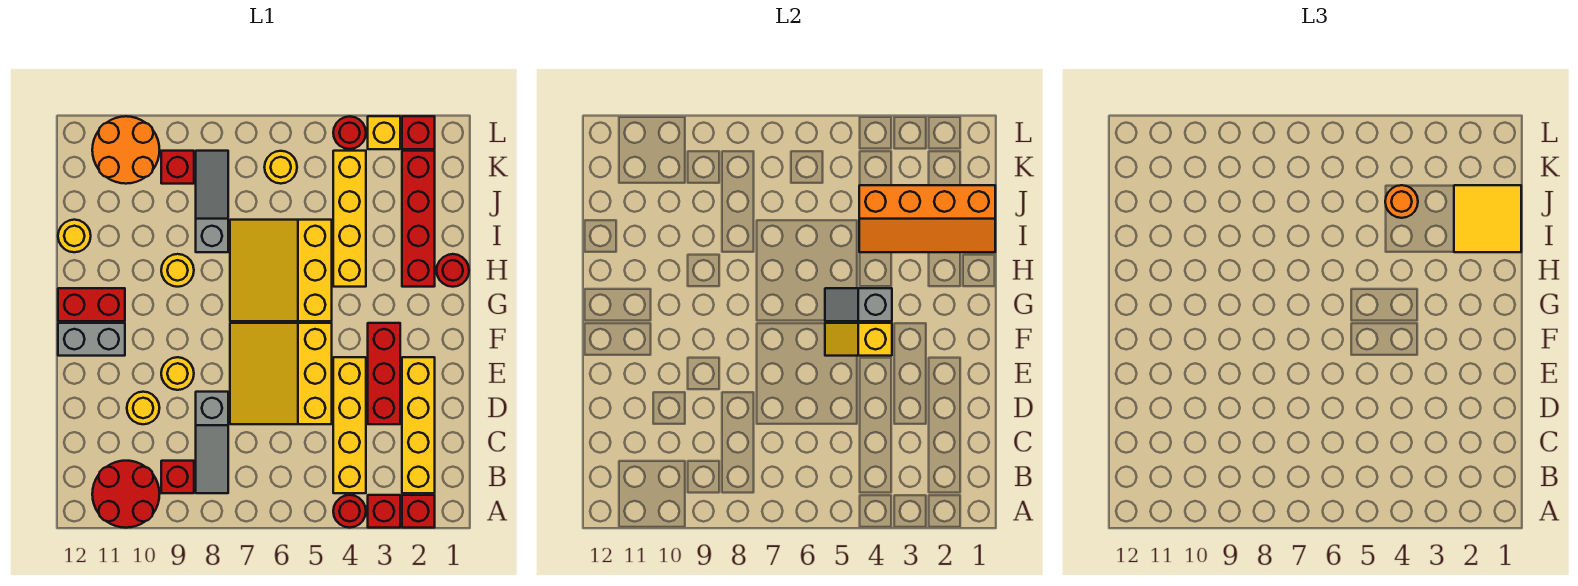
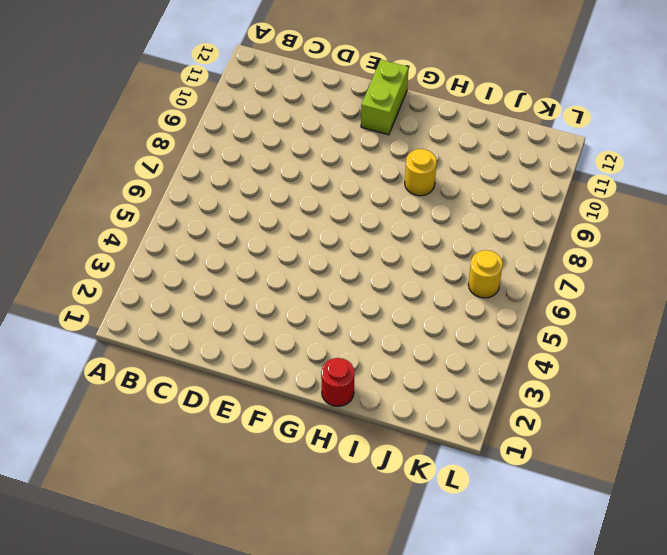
lime 1x2 brick [361,60,409,135] -> grey 1x2 brick [58,323,125,356]
none -> red 1x1 brick [402,495,435,528]
none -> red 1x1 brick [368,495,400,528]
none -> red 1x1 round brick [333,495,366,528]
none -> red 2x2 round brick [92,461,160,528]

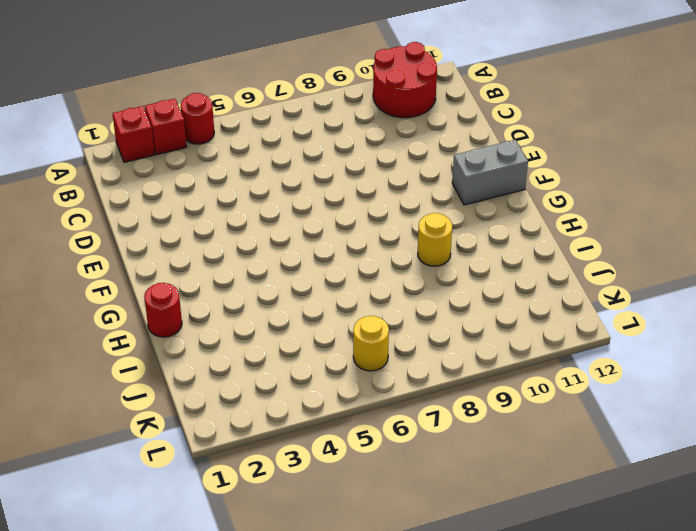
none -> yellow 1x4 brick [402,357,435,493]
none -> yellow 1x4 brick [333,357,366,493]
none -> grey 1x3 slope [196,392,228,493]
none -> red 1x1 brick [161,461,194,493]

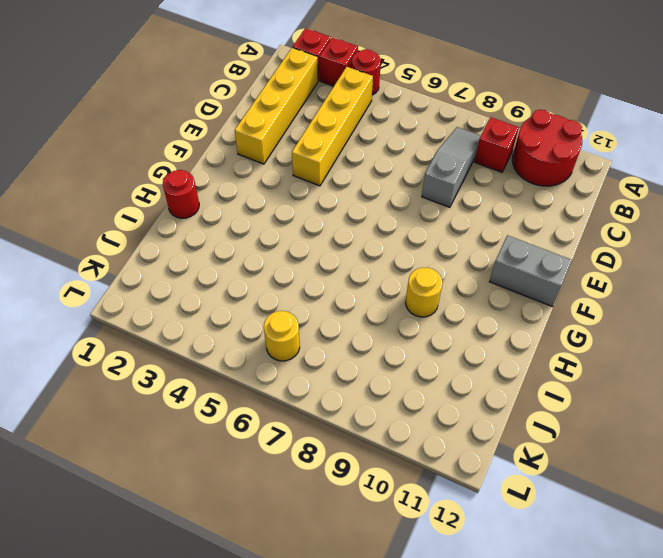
none -> red 1x3 brick [368,323,400,424]
none -> yellow 3x3 slope [230,323,332,424]
none -> yellow 1x1 round brick [127,392,159,424]
none -> yellow 1x1 round brick [161,357,194,390]

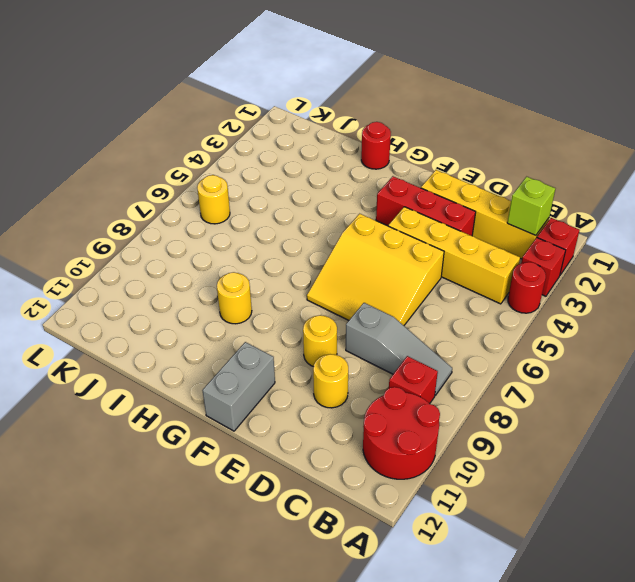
lime 1x1 brick [507,177,555,236] -> none
none -> yellow 3x3 slope [230,220,332,321]
none -> red 1x2 brick [58,288,125,321]
none -> red 1x4 brick [402,151,435,287]
none -> yellow 1x4 brick [333,151,366,287]

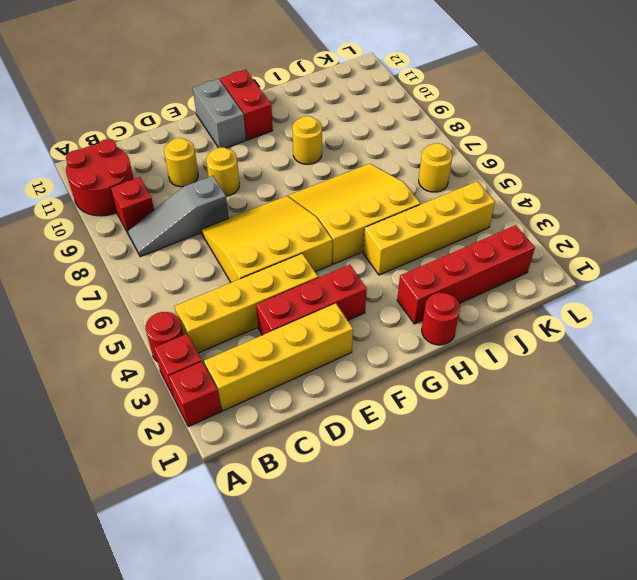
none -> grey 1x3 slope [196,151,228,252]
none -> yellow 1x1 round brick [58,220,91,252]
none -> red 1x1 brick [161,151,194,184]
none -> orange 2x2 round brick [92,116,160,184]

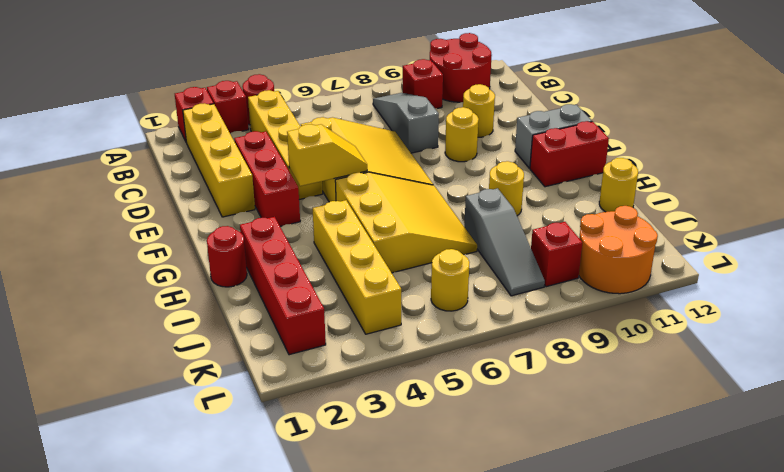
none -> red 1x1 brick [402,116,435,149]
none -> yellow 1x1 brick [368,116,400,149]
none -> red 1x1 round brick [333,116,366,149]
none -> grey 1x2 slope [825,288,892,321]

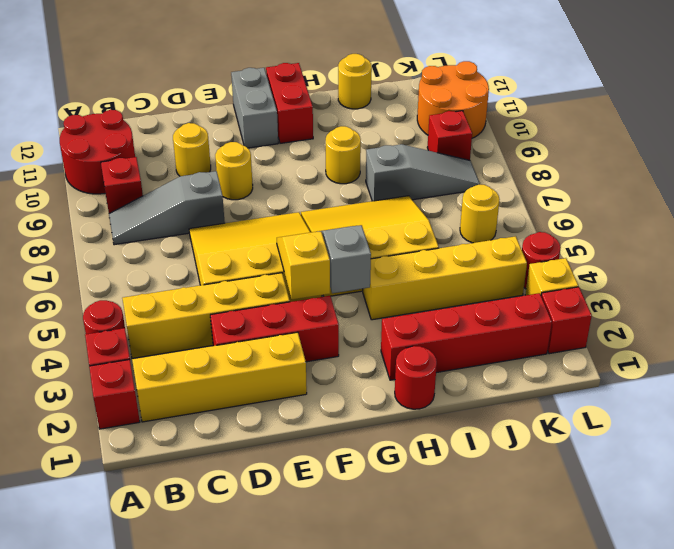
none -> orange 2x4 slope [859,185,995,252]
none -> yellow 2x2 tile [1454,185,1521,252]
none -> orange 1x1 round brick [1385,185,1418,218]

